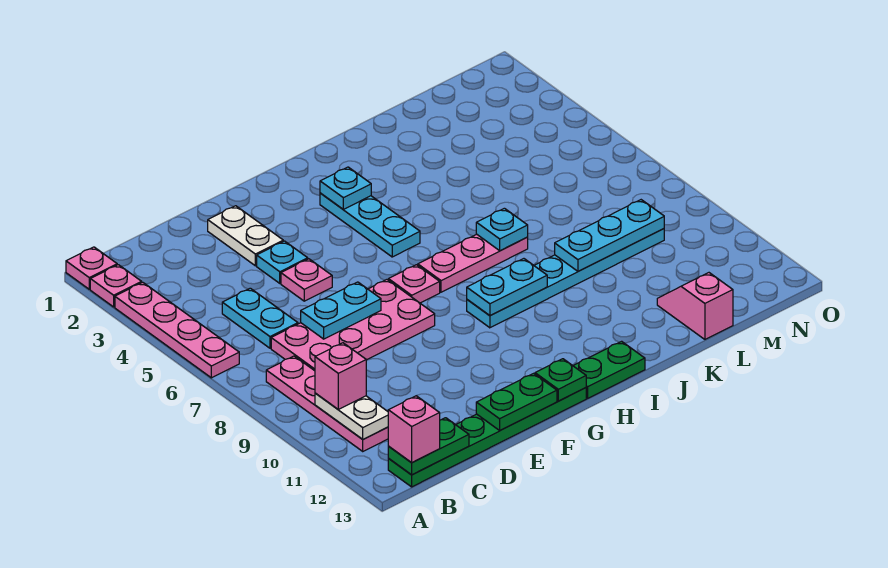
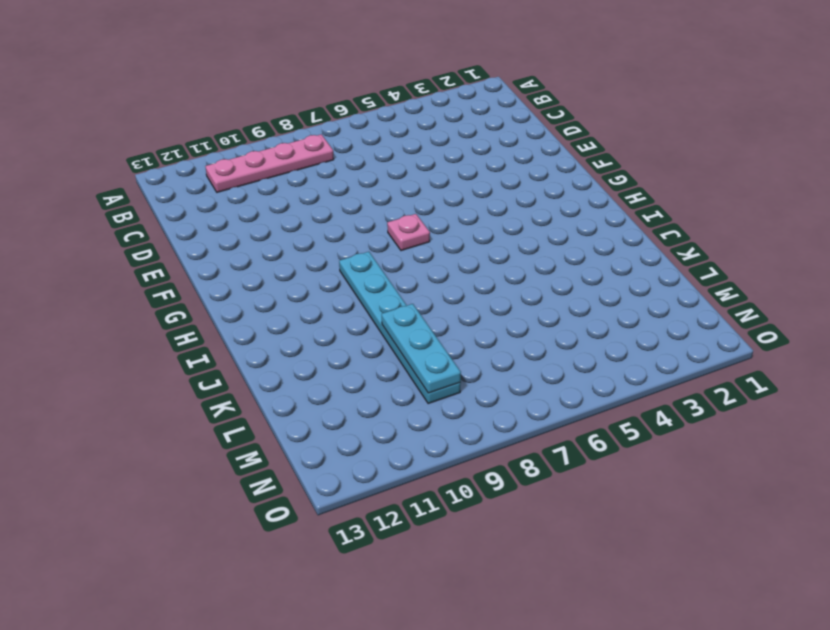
none -> pink 1x1 plate [66,247,117,289]
none -> pink 1x1 plate [90,265,142,307]
none -> pink 1x4 plate [115,282,239,378]

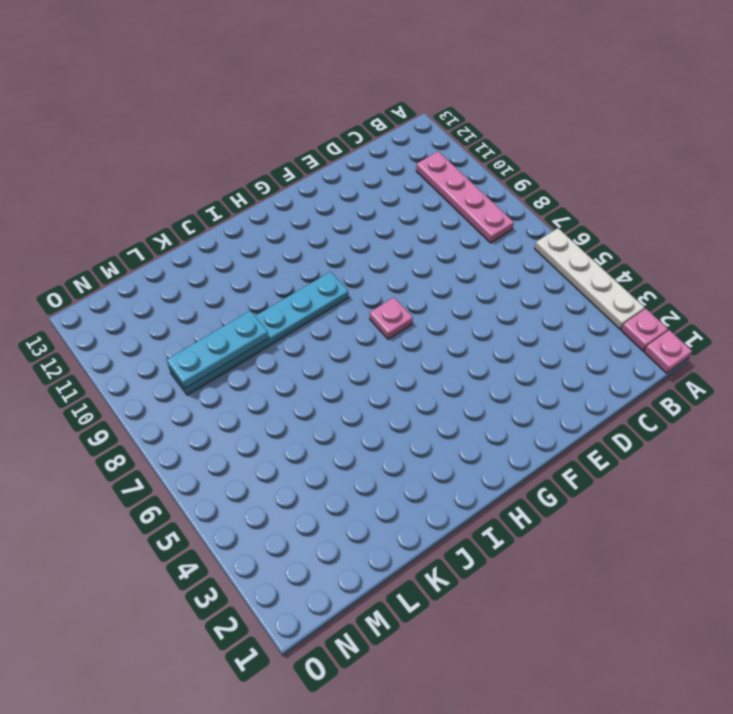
white 1x4 plate [535,228,644,329] -> pink 1x4 plate [115,282,239,378]
none -> green 1x6 plate [388,388,586,487]
none -> cyan 1x2 plate [222,288,298,348]
none -> pink 2x4 plate [271,280,435,371]

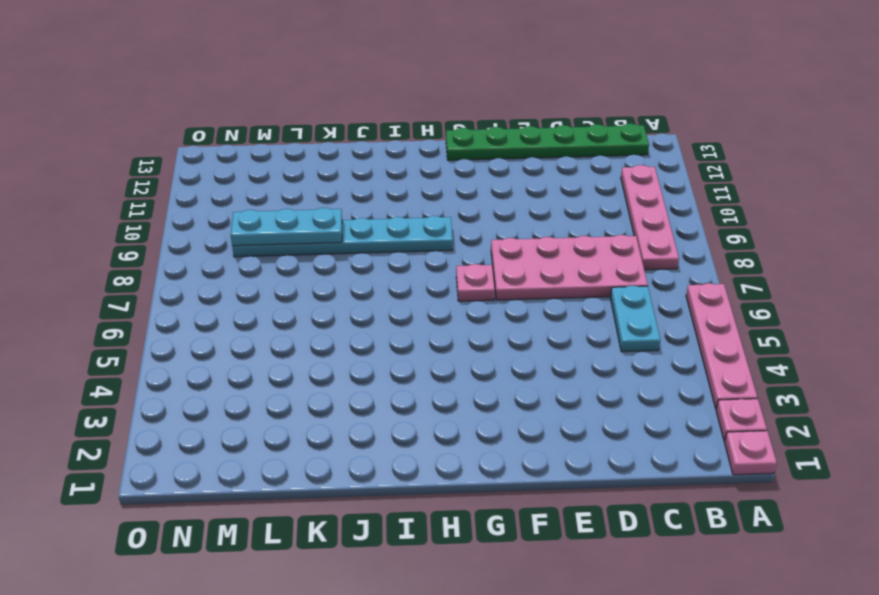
none -> white 1x2 plate [208,206,283,266]
none -> cyan 1x1 plate [257,241,308,283]
none -> pink 1x1 plate [281,259,332,301]

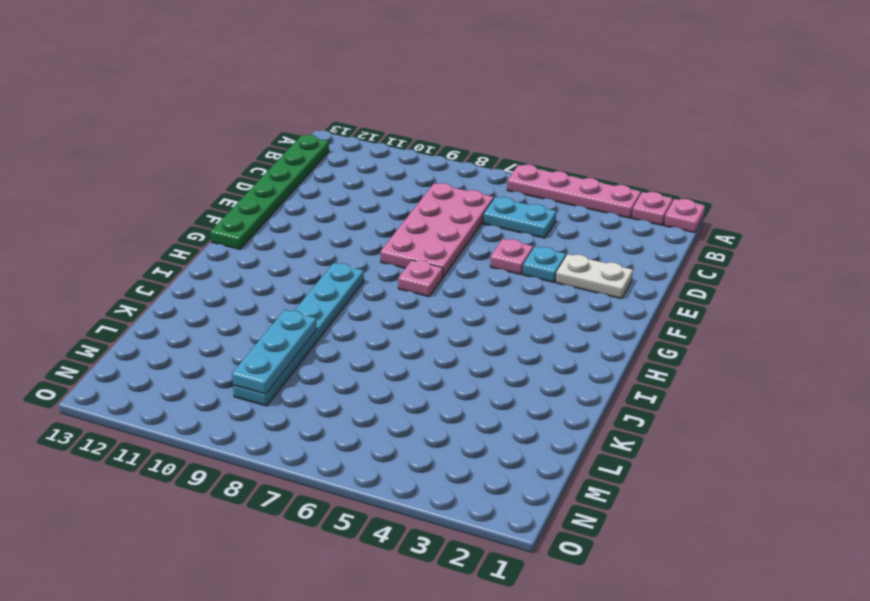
none -> pink 1x4 plate [266,356,388,451]
none -> cyan 1x3 plate [320,193,420,257]
none -> pink 1x3 plate [418,234,528,292]

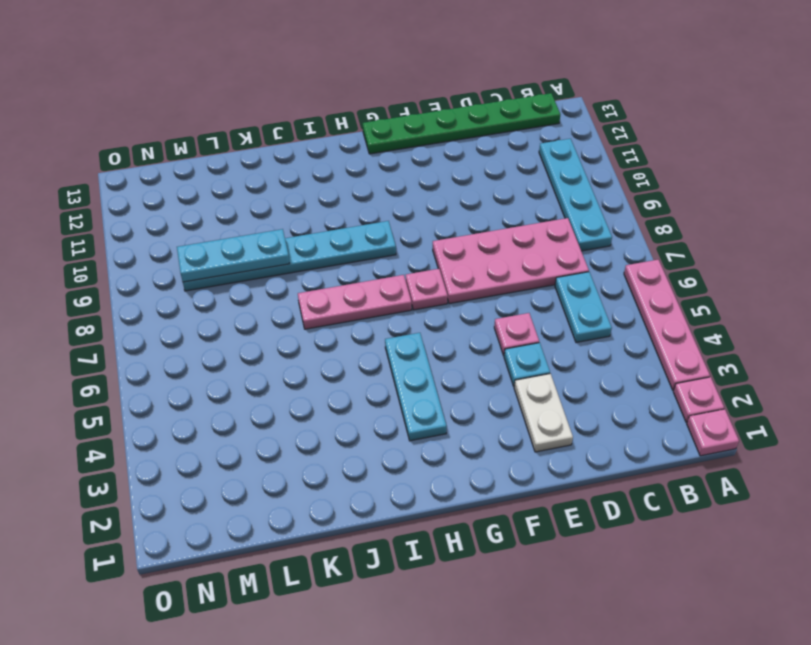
cyan 1x4 plate [539,139,612,251] -> pink 1x4 plate [266,356,388,451]
none -> green 1x2 plate [573,341,645,398]
none -> pink 1x2 slope [657,273,733,339]
none -> white 1x2 plate [315,393,388,439]

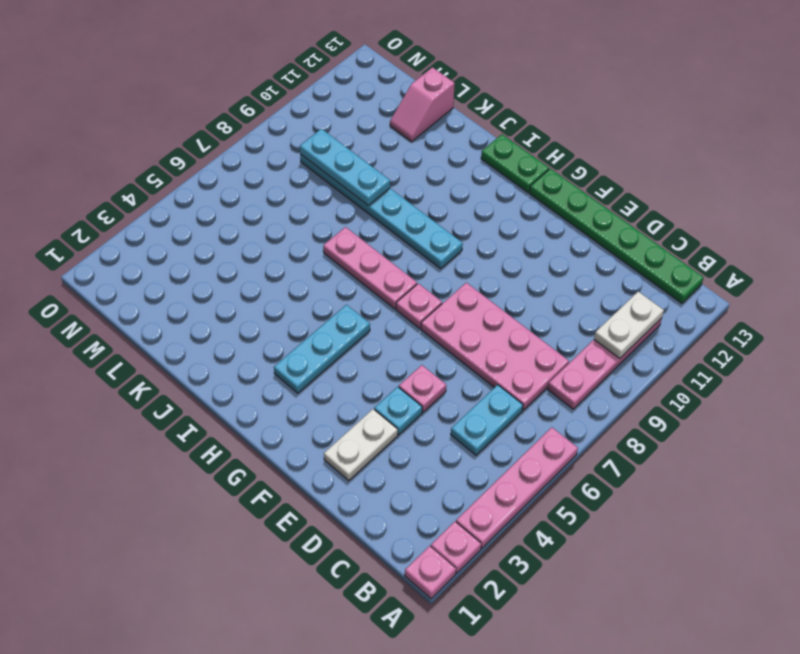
none -> green 1x2 plate [388,418,469,475]
none -> cyan 1x2 plate [301,282,381,339]
none -> green 1x2 plate [476,373,557,430]

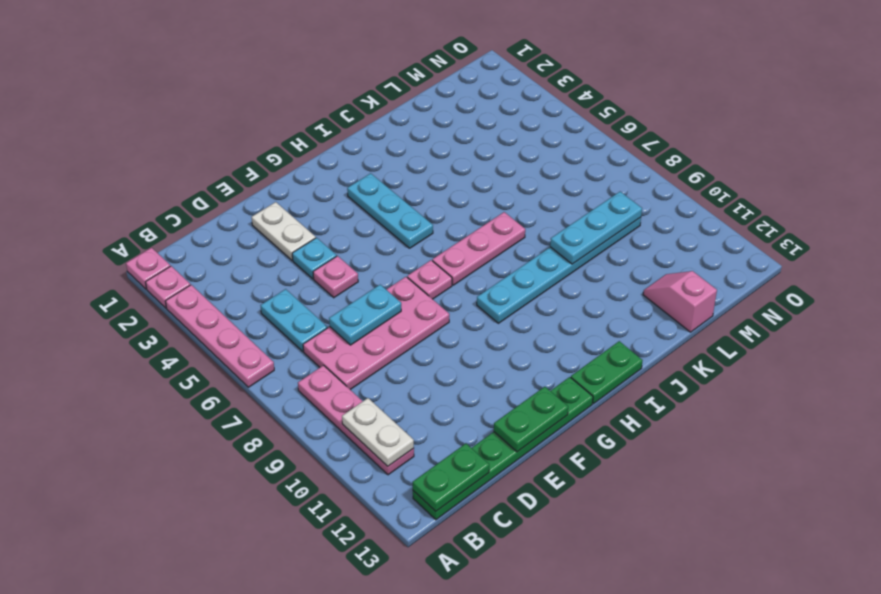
none -> green 1x1 plate [535,359,586,401]
none -> cyan 1x1 plate [320,167,371,209]
none -> cyan 1x2 plate [467,259,547,316]

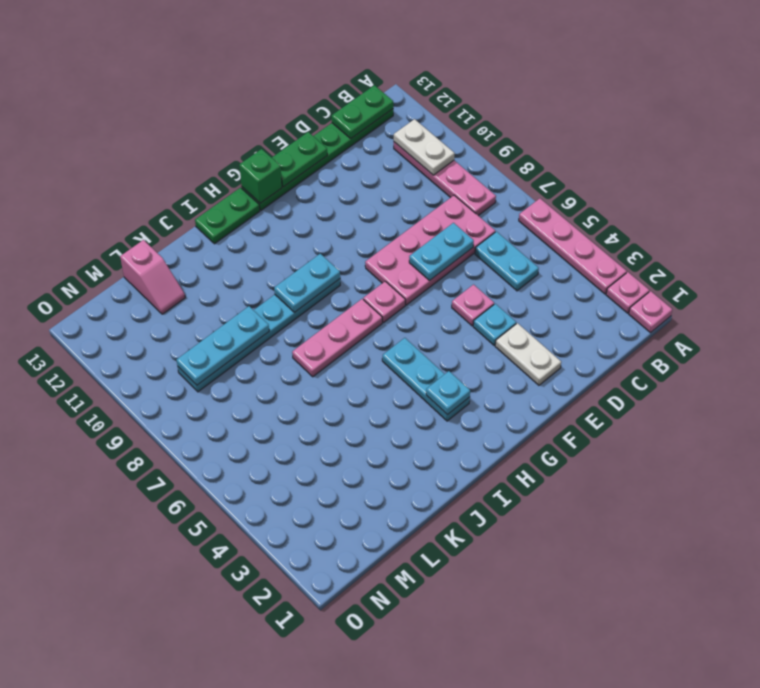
green 1x1 brick [239,149,282,203] -> green 1x1 plate [535,359,586,401]
none -> cyan 1x1 plate [476,208,528,251]
none -> pink 1x1 brick [315,343,366,409]
none -> pink 1x1 brick [388,396,440,463]

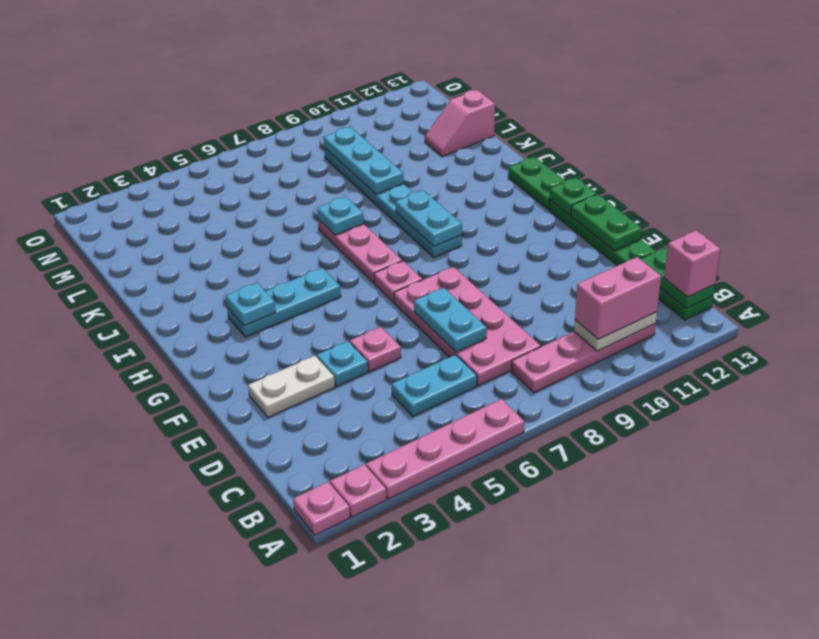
pink 1x2 brick [575,257,661,339] -> pink 1x1 brick [315,343,366,409]

